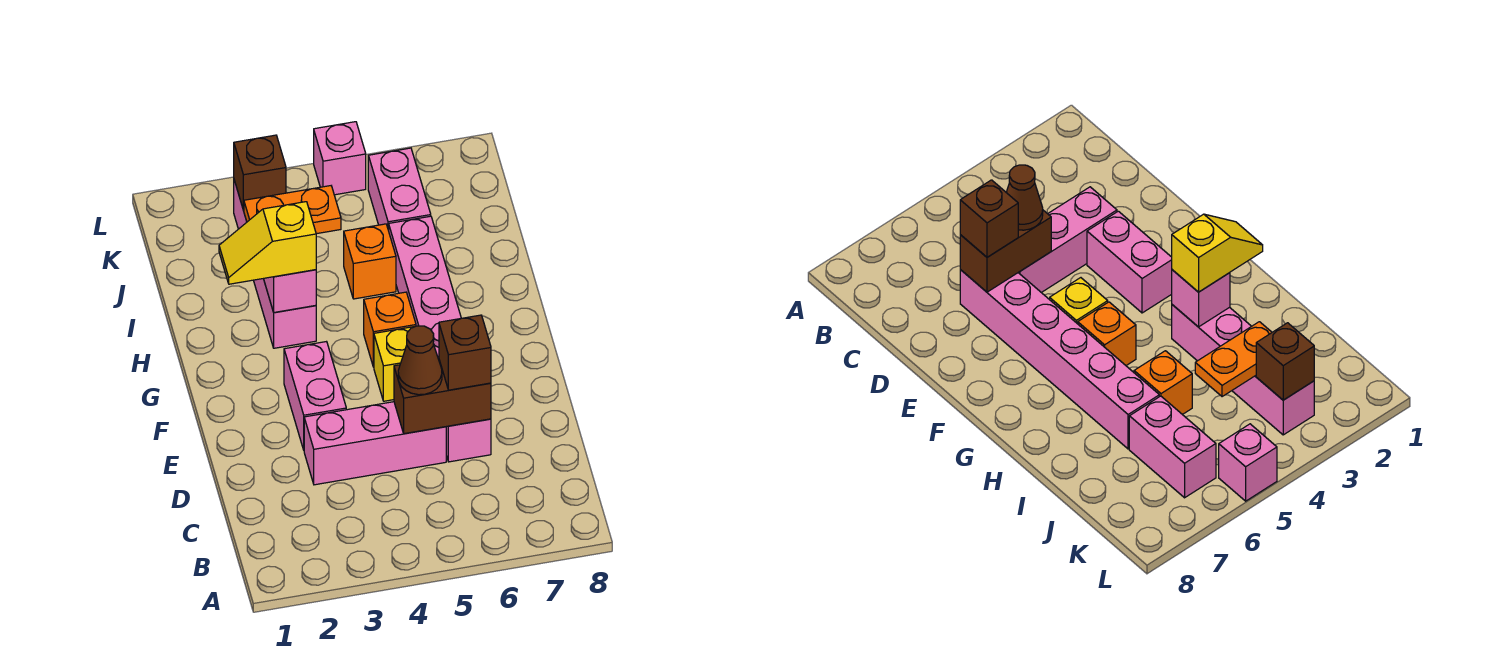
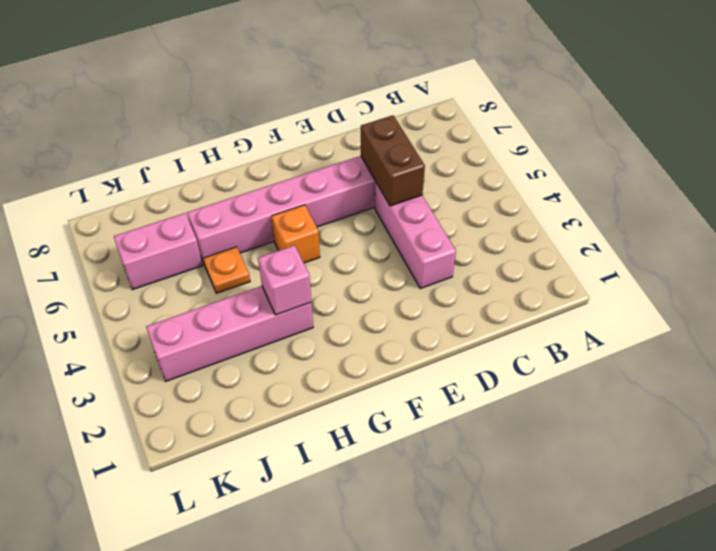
orange 1x1 plate [203,247,250,293] -> orange 1x1 brick [344,224,396,299]
none -> pink 1x2 brick [284,342,346,450]
none -> yellow 1x1 brick [374,327,413,401]
none -> pink 1x1 brick [314,122,366,195]

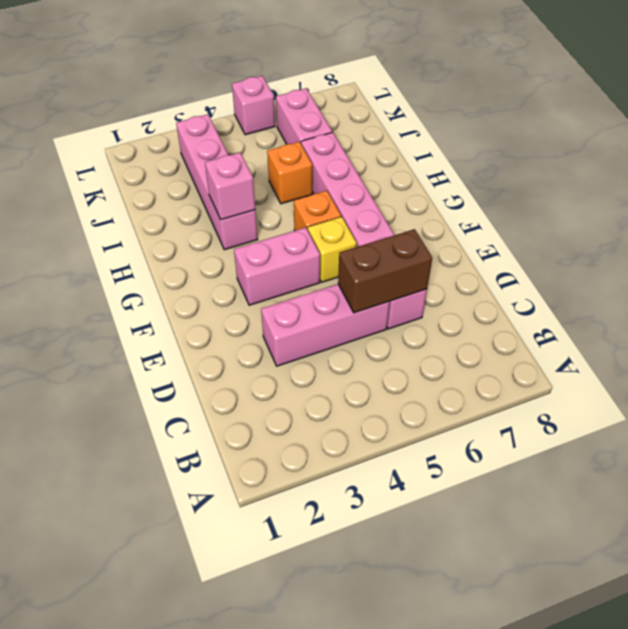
pink 1x2 brick [234,228,320,305] -> pink 1x2 brick turned to [284,342,346,450]
none -> orange 1x2 plate [244,186,341,234]
none -> brown 1x1 brick [234,135,286,210]
none -> brown 1x1 cone [398,326,442,395]

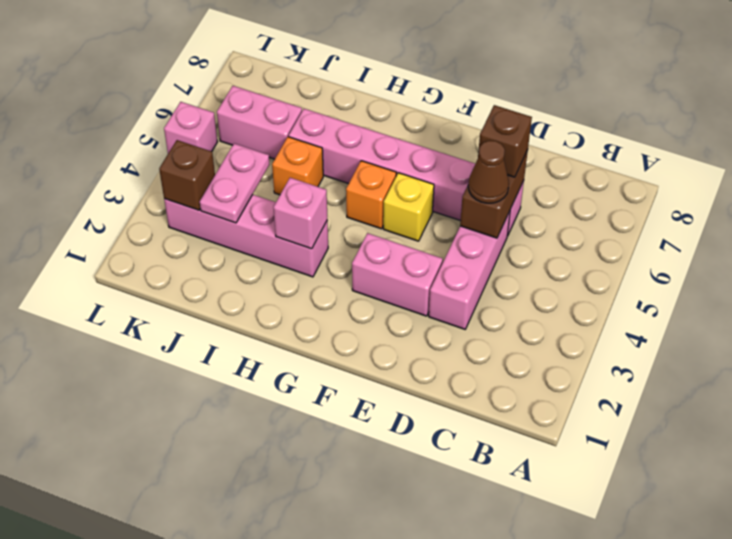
pink 1x2 plate [200,144,270,223] -> orange 1x2 plate [244,186,341,234]
none -> yellow 1x2 slope [219,202,316,284]

